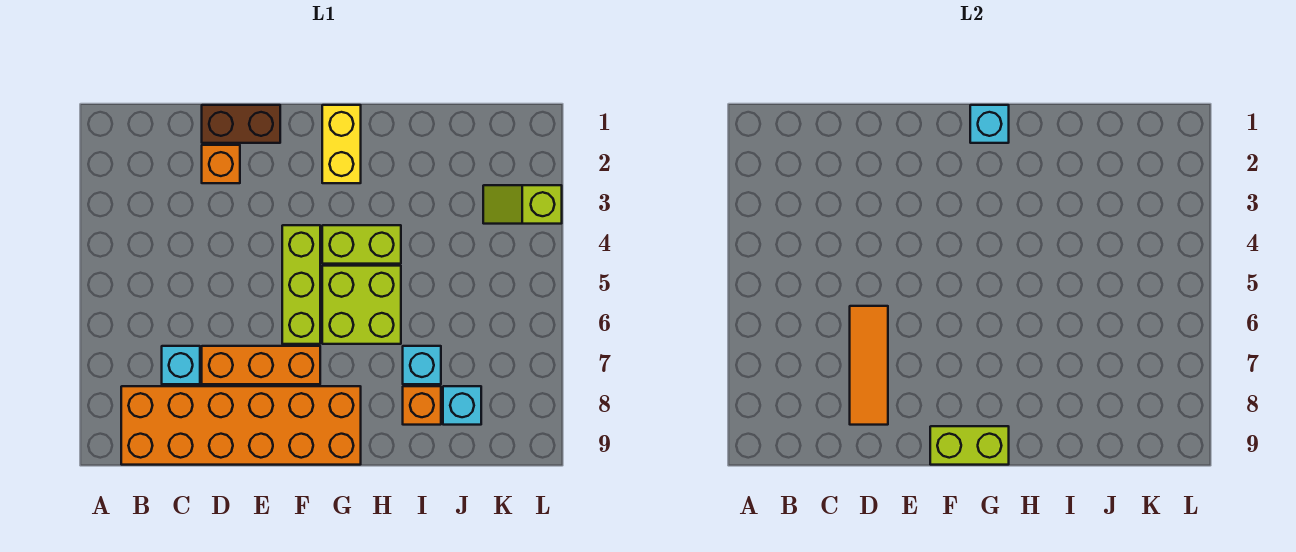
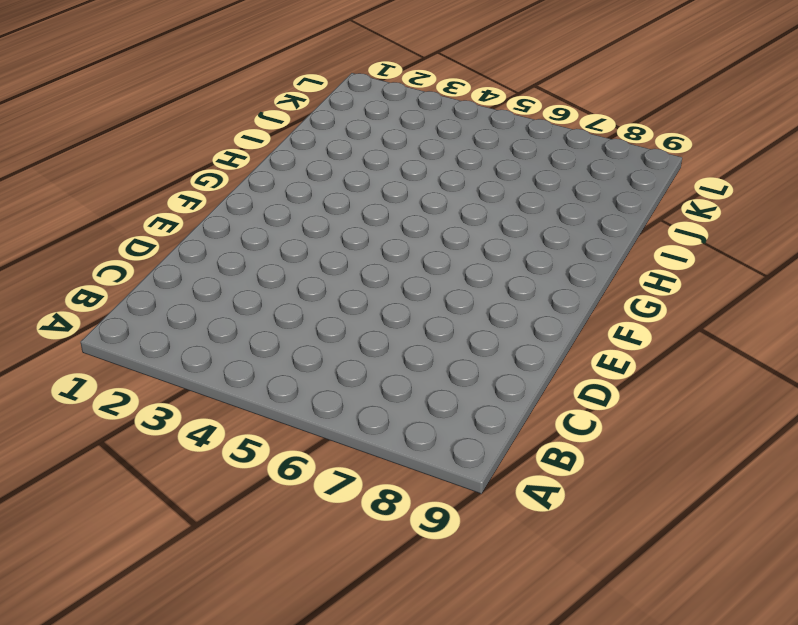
none -> orange 2x6 brick [121,386,361,465]
none -> cyan 1x1 brick [162,346,200,384]
none -> brown 1x2 brick [202,105,280,143]

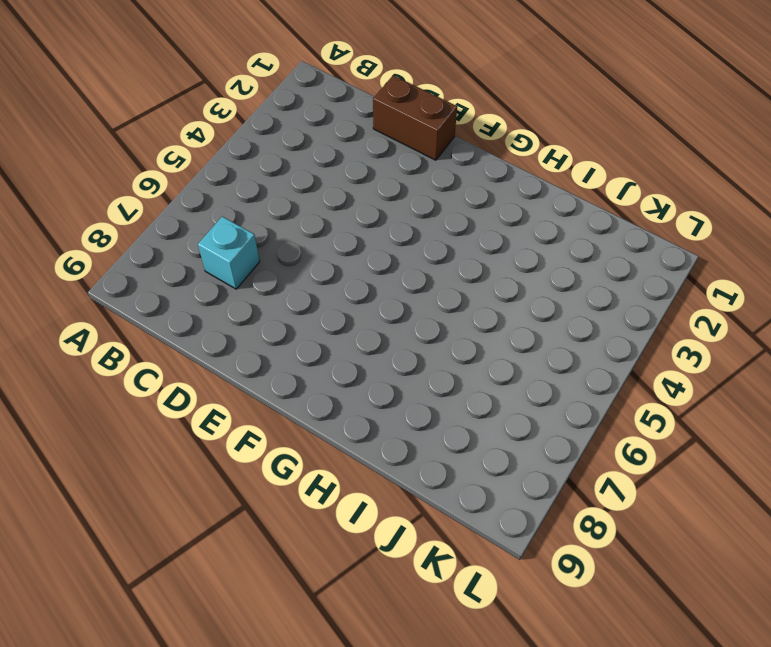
none -> orange 2x6 brick [121,386,361,465]
none -> orange 1x1 brick [202,145,240,183]
none -> orange 1x3 brick [202,346,320,384]

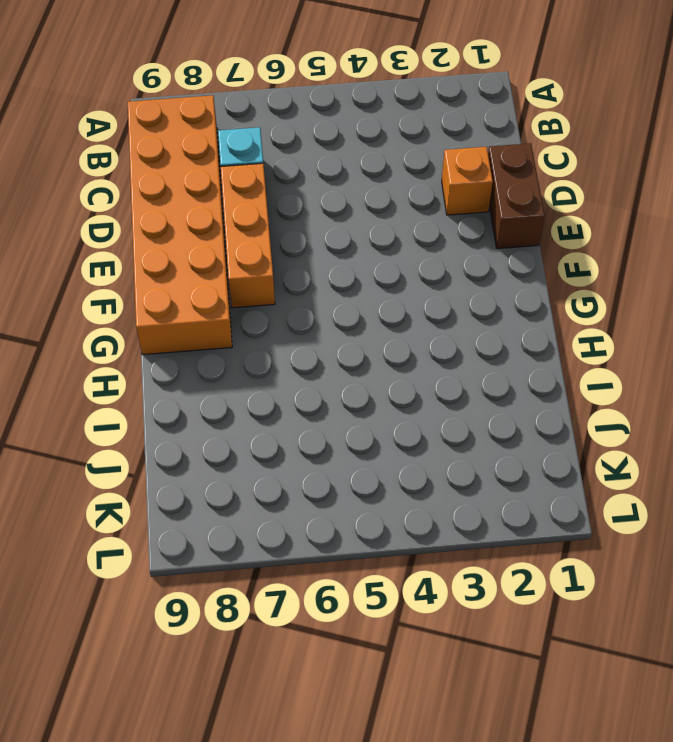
none -> lime 1x3 brick [282,225,320,344]
none -> yellow 1x2 brick [322,105,361,183]
none -> lime 1x2 brick [322,225,401,264]

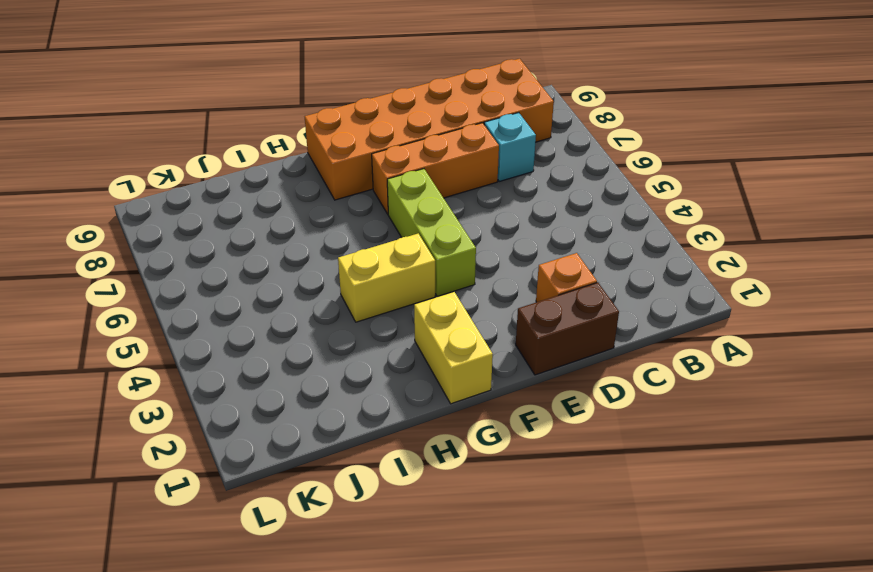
yellow 1x2 brick [338,234,435,322] -> lime 1x2 brick [322,225,401,264]
none -> lime 2x2 brick [322,266,401,344]
none -> cyan 1x1 brick [403,346,441,384]
none -> orange 1x1 brick [403,386,441,425]

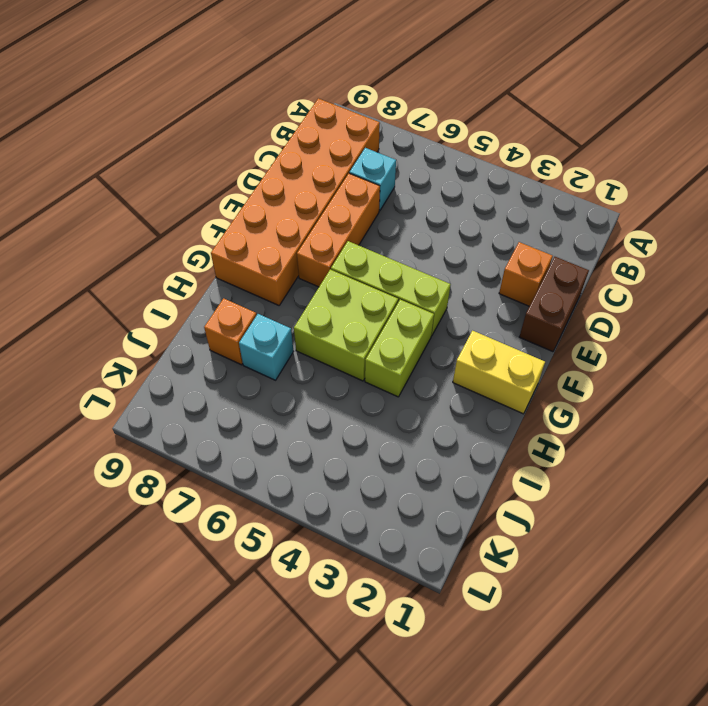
none -> cyan 1x1 brick [443,386,481,425]
none -> lime 1x2 slope [483,185,562,224]
none -> orange 1x3 tile [850,306,888,425]

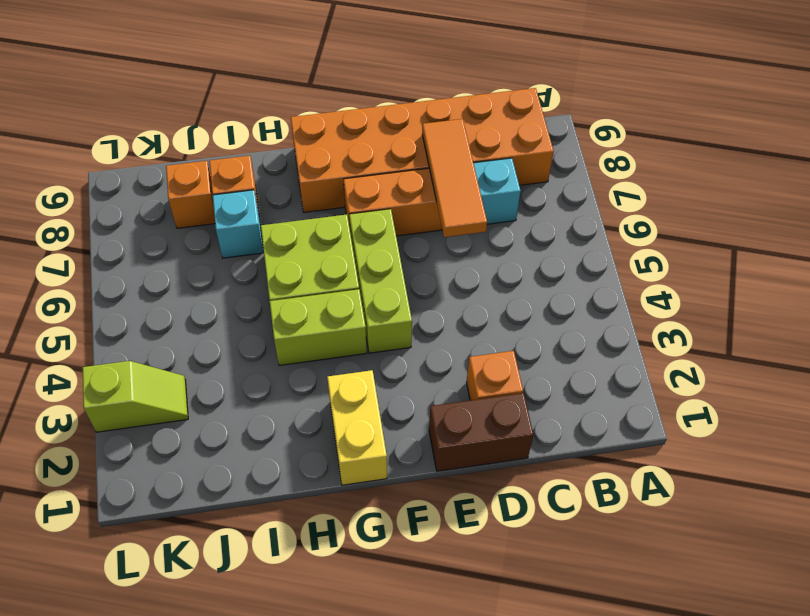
orange 1x1 brick [166,161,215,228] -> cyan 1x1 brick [443,386,481,425]
none -> lime 1x2 brick [930,426,1009,465]
none -> cyan 1x1 brick [970,105,1009,143]

